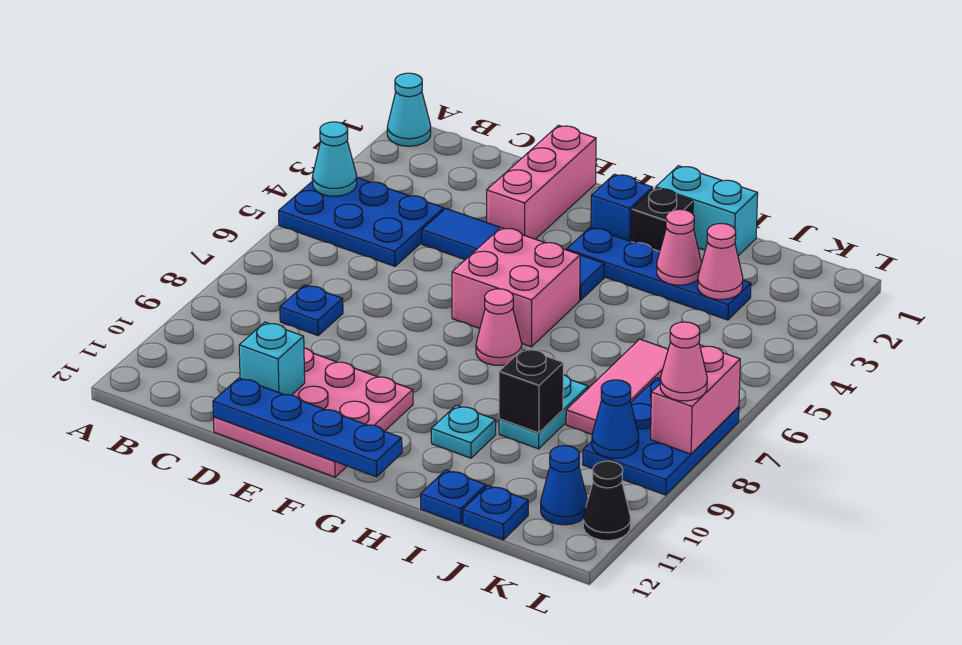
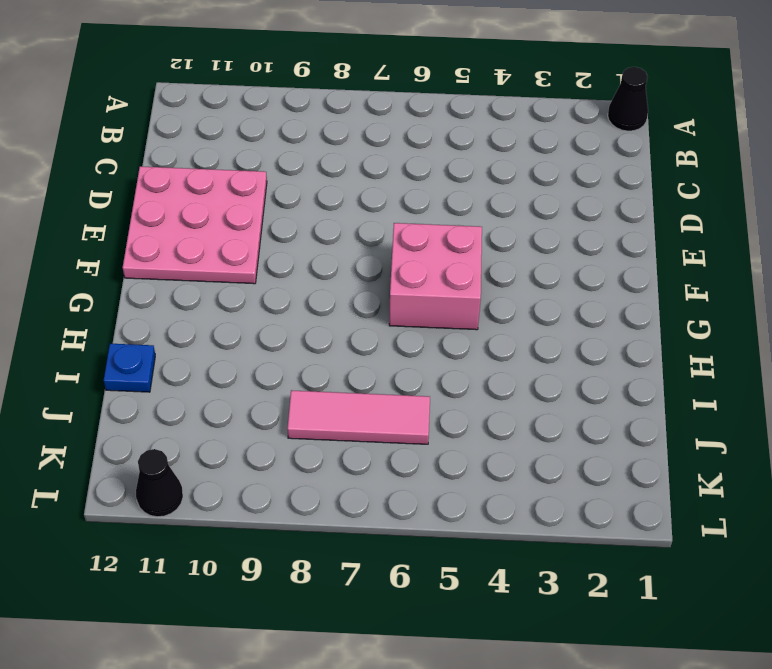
black 1x1 cone [608,67,648,131] -> cyan 1x1 cone [387,73,431,146]
none -> blue 2x3 plate [279,178,444,266]
none -> blue 1x1 plate [280,285,343,335]
none -> blue 1x4 tile [422,209,604,300]

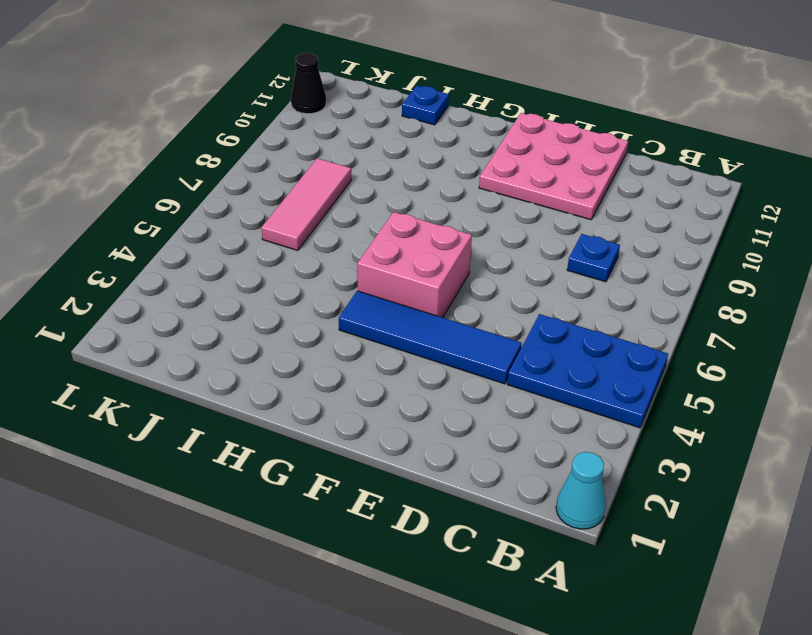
none -> pink 1x3 brick [487,125,596,239]
none -> blue 1x1 brick [591,174,653,241]
none -> blue 1x4 plate [567,228,751,320]

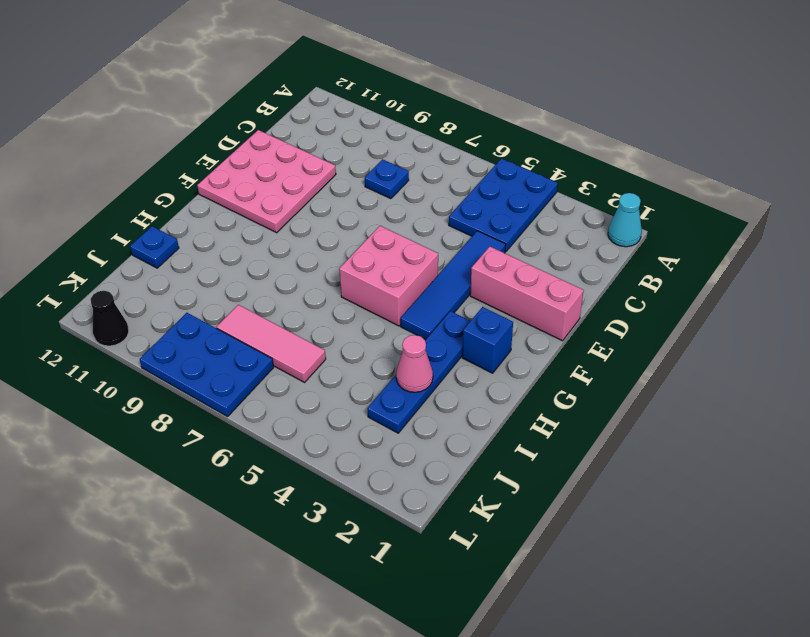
none -> pink 1x1 cone [476,289,522,365]
none -> cyan 1x2 brick [656,166,758,256]
none -> black 1x1 brick [631,188,693,251]

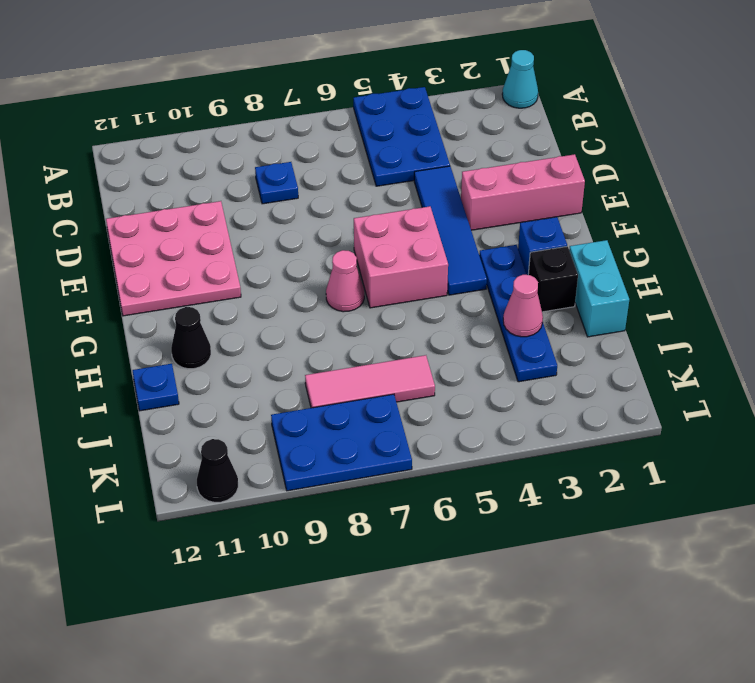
black 1x1 cone [171,307,211,369] -> none
none -> cyan 1x1 plate [431,405,496,458]
none -> cyan 1x2 plate [499,375,588,449]
none -> blue 1x1 plate [463,485,528,540]

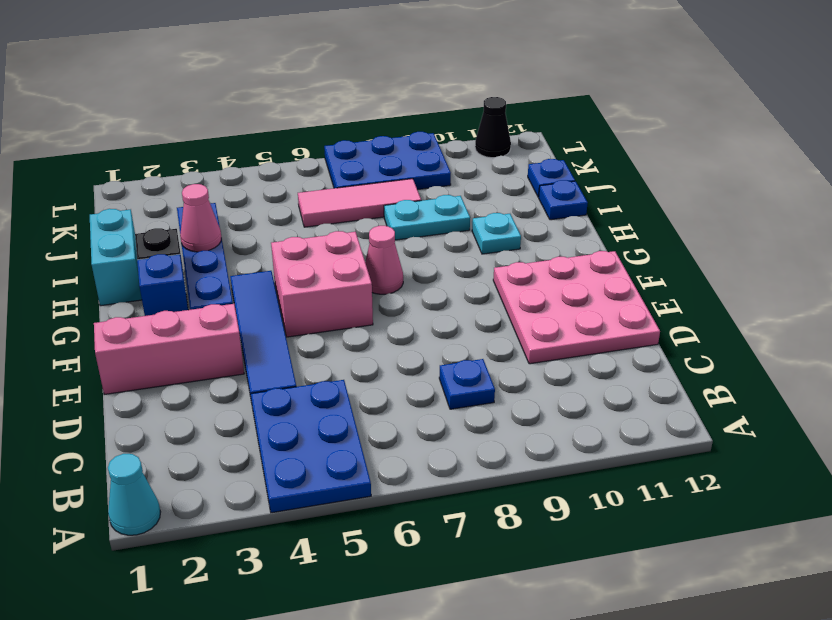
none -> blue 1x1 cone [541,446,588,525]
none -> cyan 1x1 cone [312,122,357,196]
none -> cyan 1x1 brick [239,322,305,395]

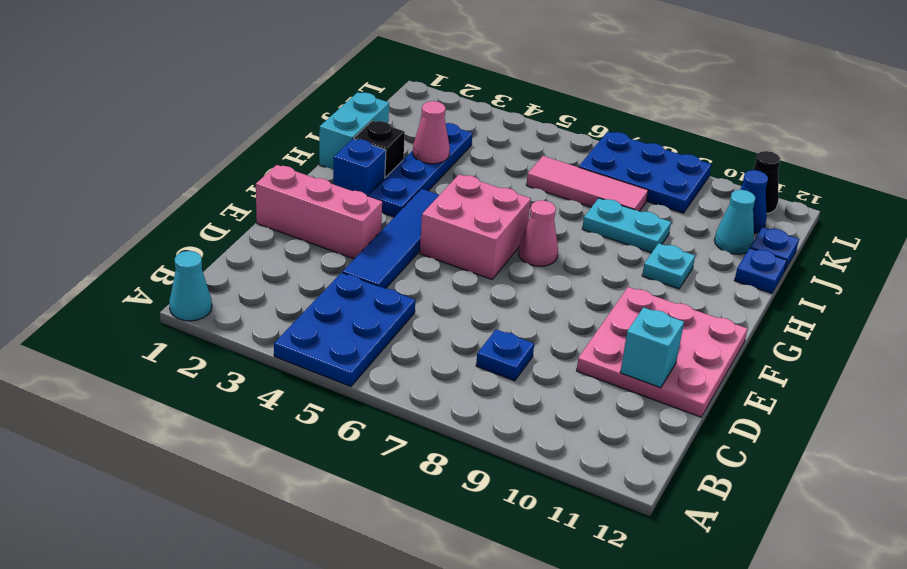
cyan 1x1 cone [715,190,755,254] -> cyan 1x1 cone moved to [312,122,357,196]
none -> blue 1x4 plate [213,378,402,477]
none -> black 1x1 brick [499,348,563,433]
none -> pink 1x1 cone [698,224,743,299]

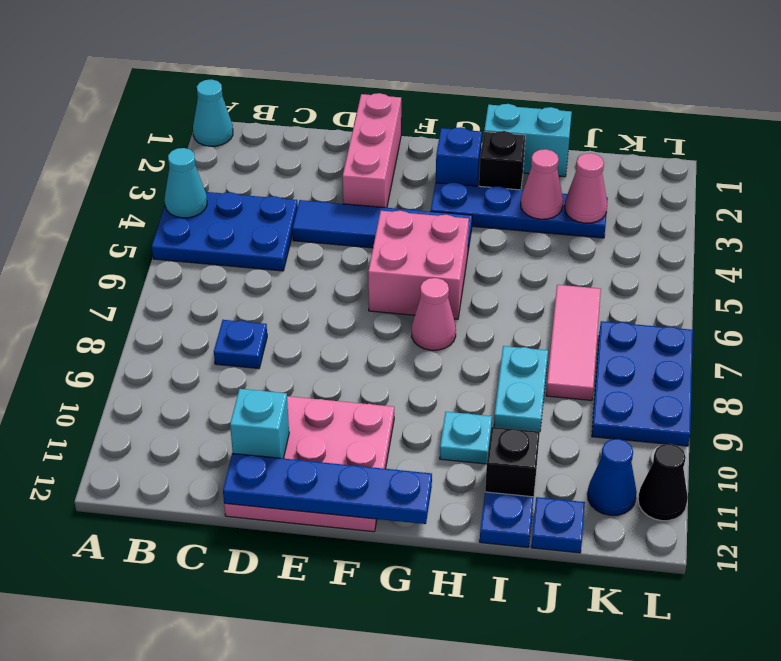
black 1x1 brick [485,427,540,500] -> black 1x1 brick moved to [499,348,563,433]
none -> blue 1x1 cone [592,380,639,458]
none -> pink 1x2 brick [651,345,740,454]
none -> pink 1x1 cone [660,322,707,401]

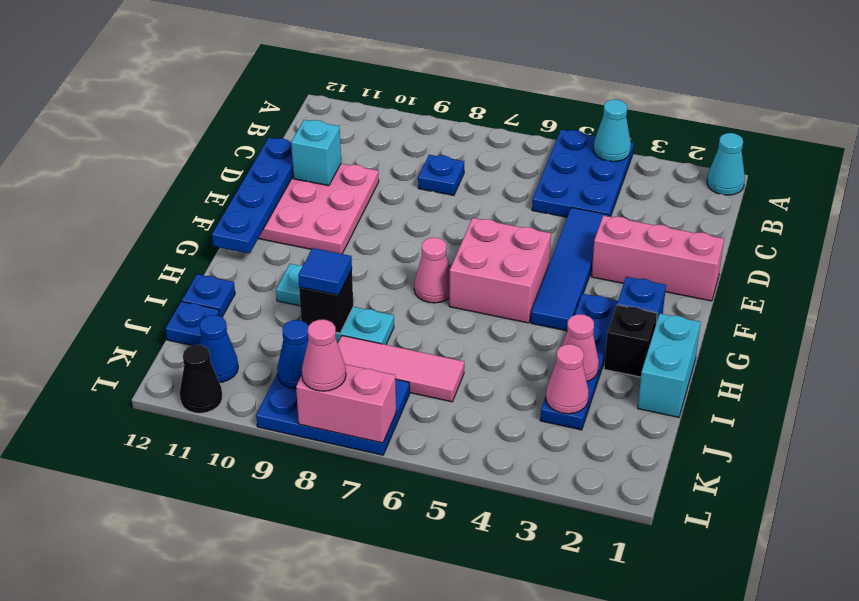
blue 1x1 tile [298,248,352,295] -> none

